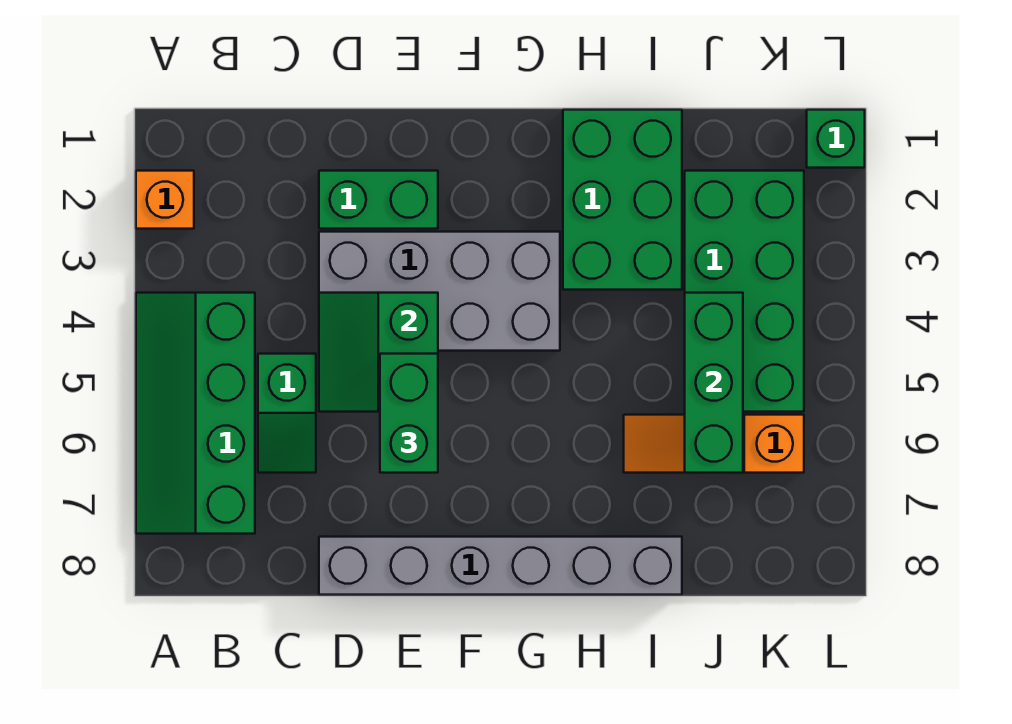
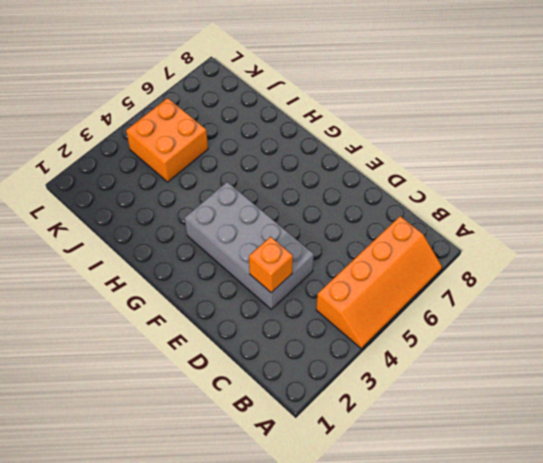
orange 2x4 slope [316,216,442,349] -> green 2x4 slope [136,293,255,534]
orange 1x1 brick [249,237,293,292] -> orange 1x1 brick moved to [136,171,194,229]
orange 2x2 brick [126,98,208,182] -> green 2x4 brick [685,171,804,412]
none -> green 1x2 slope [258,354,316,473]
none -> green 1x2 brick [319,171,438,229]
none -> grey 1x6 brick [319,537,682,595]

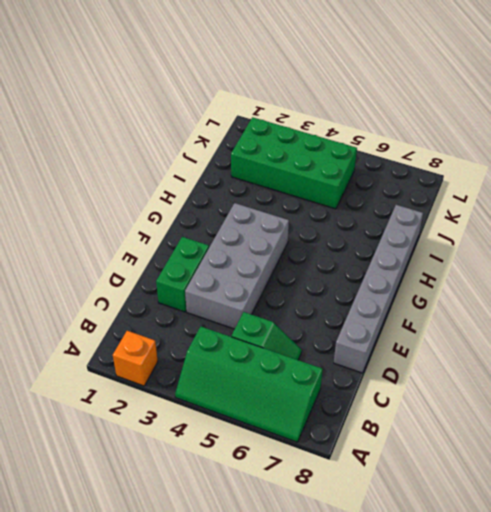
none -> green 2x3 brick [563,110,682,290]
none -> orange 1x3 slope [624,415,804,473]
none -> green 1x1 brick [807,110,865,168]

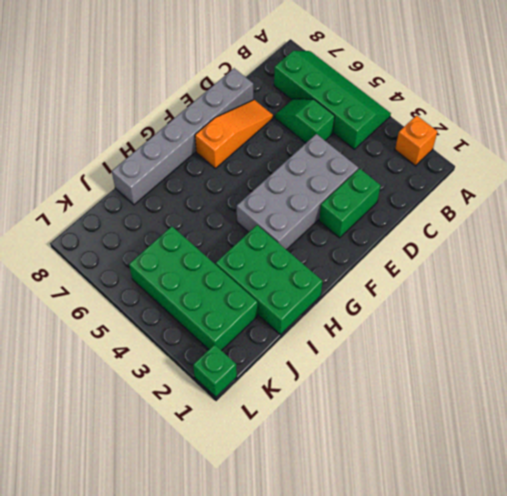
orange 1x3 slope [195,100,273,168] -> orange 1x3 slope moved to [624,415,804,473]
none -> green 2x2 slope [319,293,438,412]
none -> green 1x3 brick [685,293,743,473]
none -> green 1x2 brick [380,354,438,473]

